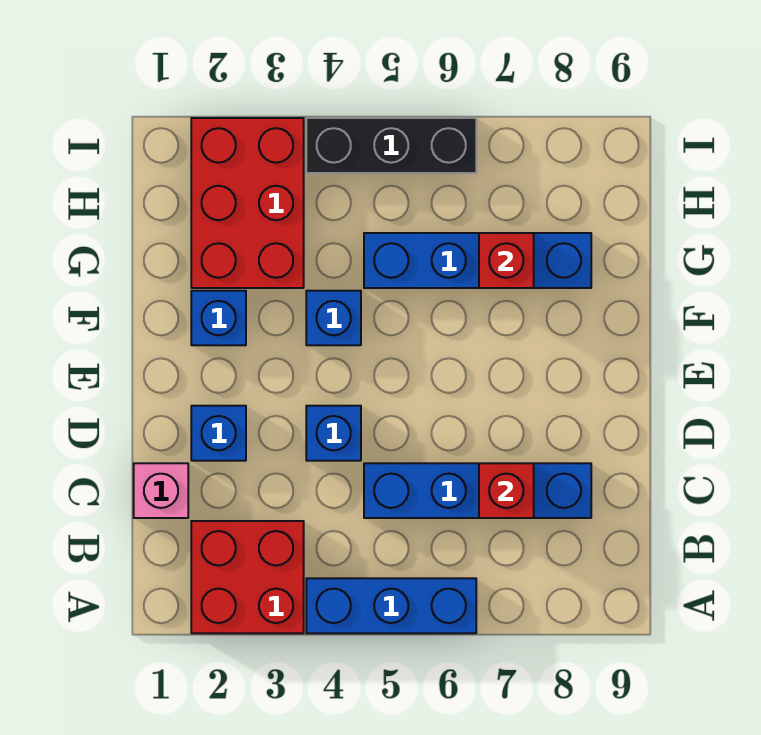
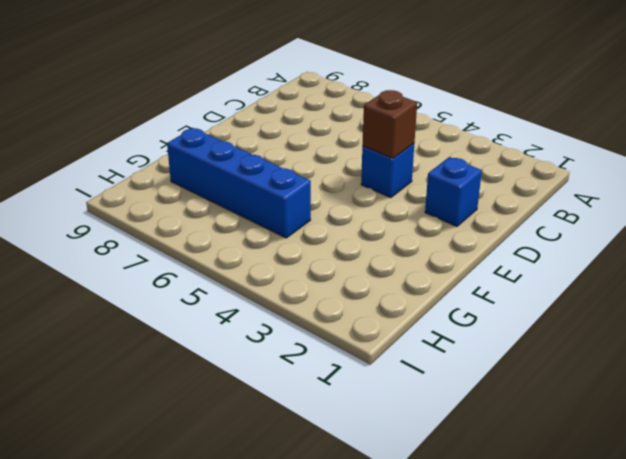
brown 1x1 brick [362,90,417,158] -> none
none -> red 2x2 brick [191,521,304,633]
none -> blue 1x3 brick [306,578,476,633]
none -> pink 1x1 brick [134,463,188,518]

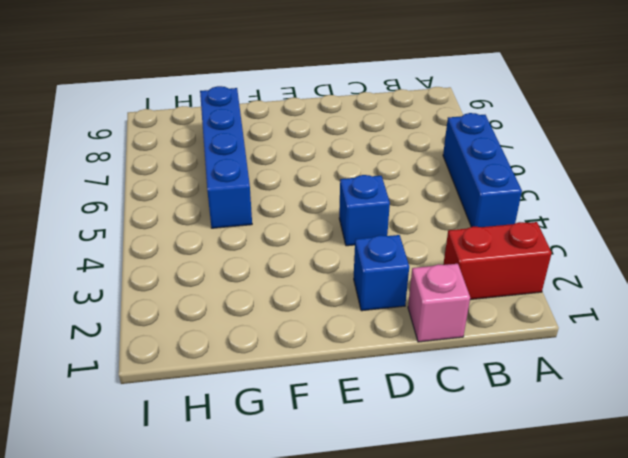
red 1x2 brick [443,222,552,300] -> red 2x2 brick [191,521,304,633]
none -> blue 1x4 brick [364,463,591,518]
none -> blue 1x1 brick [191,291,246,345]
none -> blue 1x1 brick [306,291,361,345]

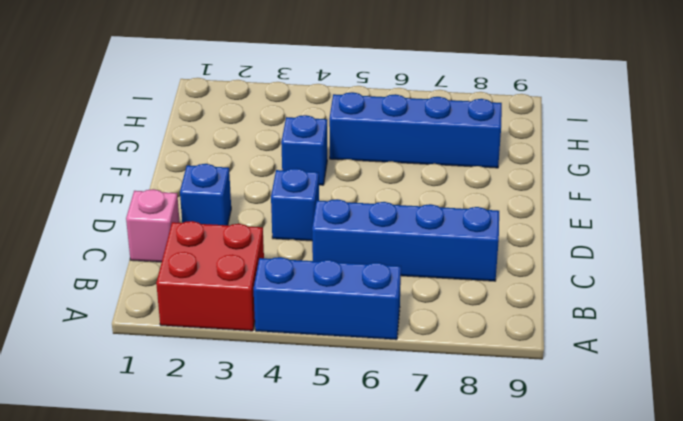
none -> blue 1x1 brick [191,291,246,345]
none -> red 2x3 brick [191,118,304,288]
none -> black 1x3 brick [306,118,476,173]

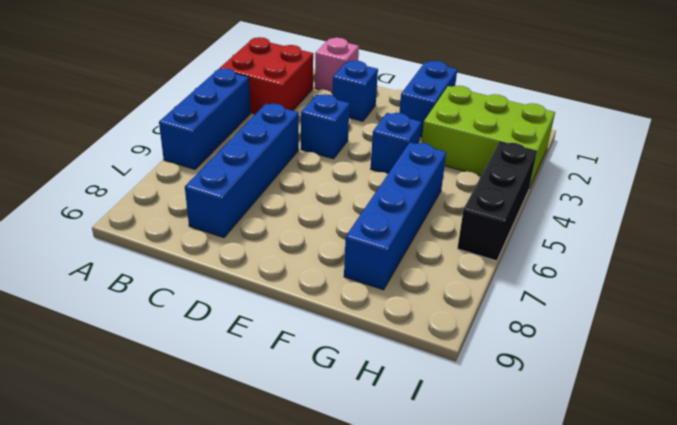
blue 1x2 brick [399,61,457,137] -> blue 1x1 brick [191,291,246,345]
lime 2x3 brick [422,86,555,188] -> red 2x3 brick [191,118,304,288]
none -> red 1x1 brick [479,463,534,518]
none -> red 1x1 brick [479,233,534,288]

